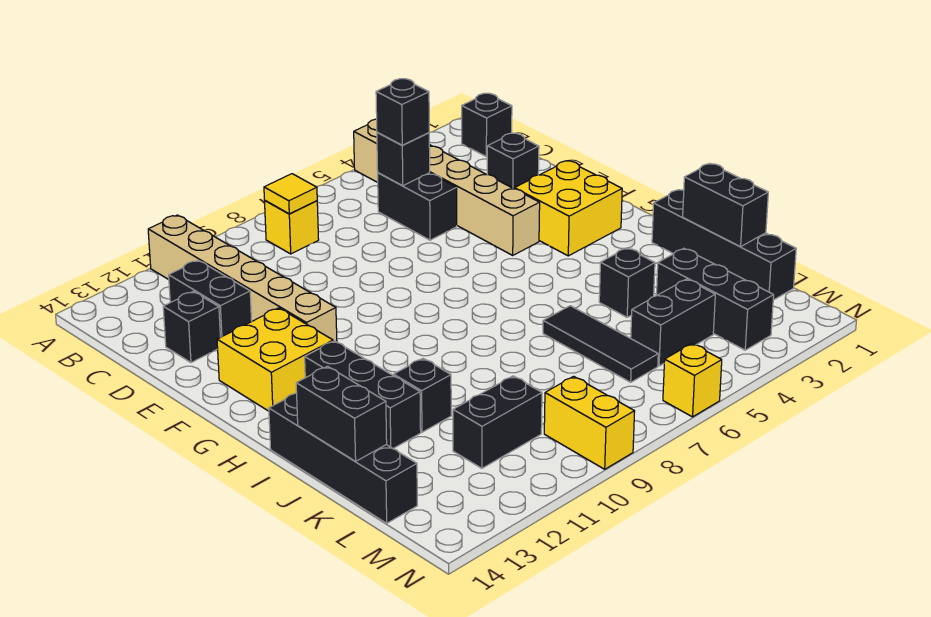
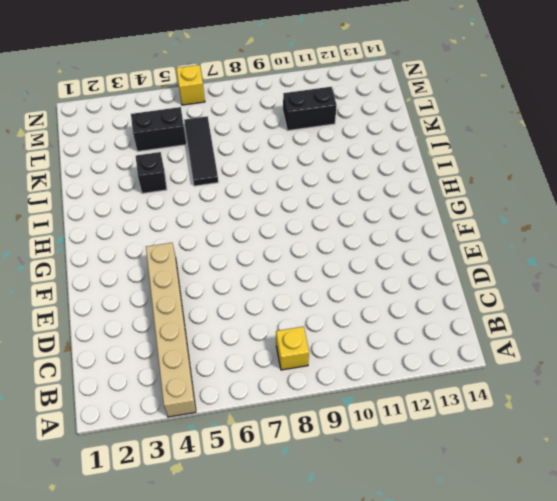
none -> tan 1x6 brick [148,215,337,342]
none -> black 1x1 brick [462,93,512,157]
none -> black 1x2 brick [378,173,457,240]

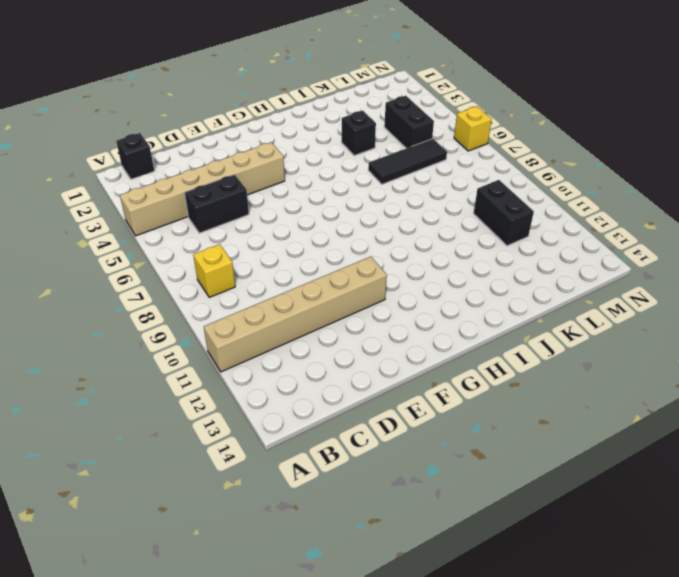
none -> black 1x2 brick [169,260,252,337]
none -> black 1x1 brick [487,133,539,189]
none -> black 1x1 brick [163,291,220,363]

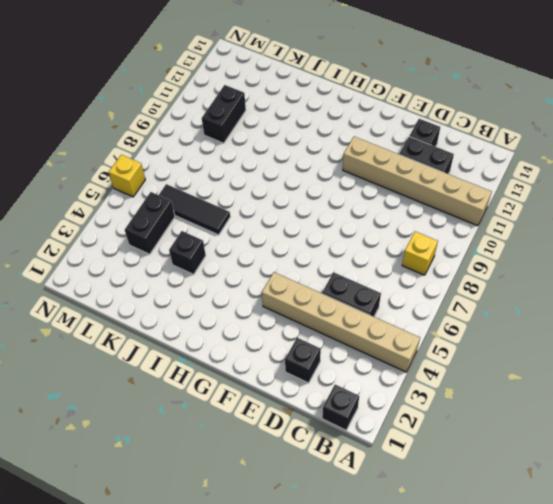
none -> yellow 2x2 brick [514,161,622,256]
none -> yellow 2x2 brick [217,308,333,411]
none -> black 1x3 brick [305,341,421,449]

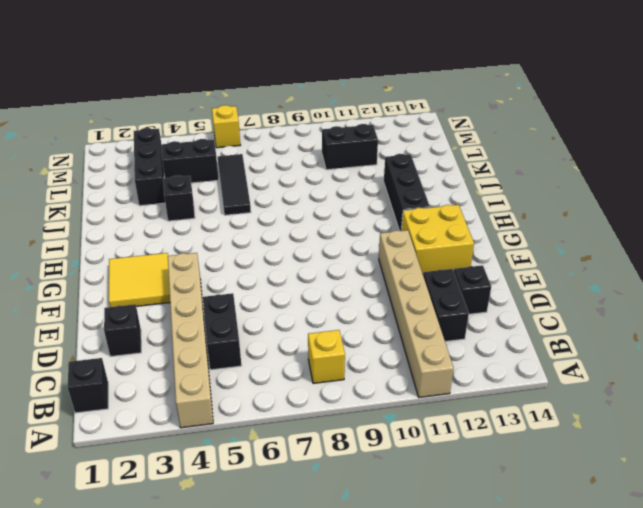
yellow 2x2 tile [109,253,170,307] -> yellow 2x2 brick [514,161,622,256]
none -> black 1x4 brick [652,190,796,300]
none -> black 1x4 brick [269,393,417,523]
none -> black 1x1 brick [394,358,451,432]

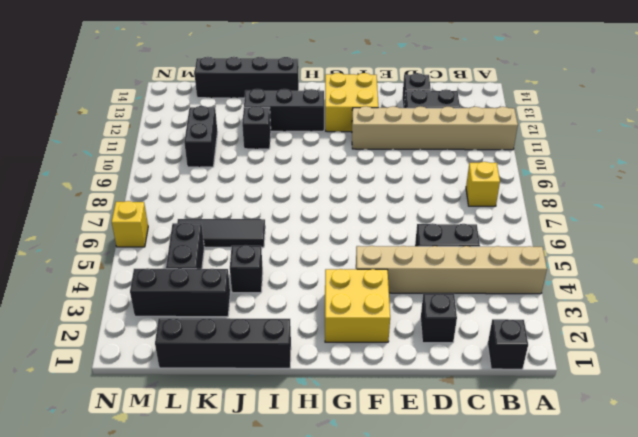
none -> yellow 1x2 brick [544,376,635,469]
none -> yellow 1x1 tile [264,174,317,214]
none -> black 1x1 brick [377,132,430,186]

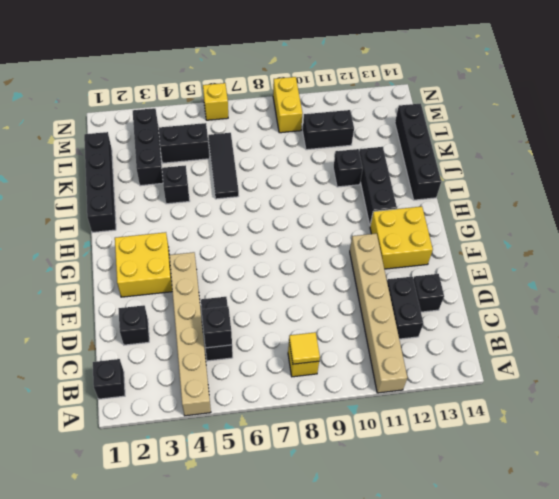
none -> black 1x2 brick [683,164,768,247]
none -> black 1x2 brick [296,366,387,461]
none -> black 1x1 brick [376,79,429,145]

